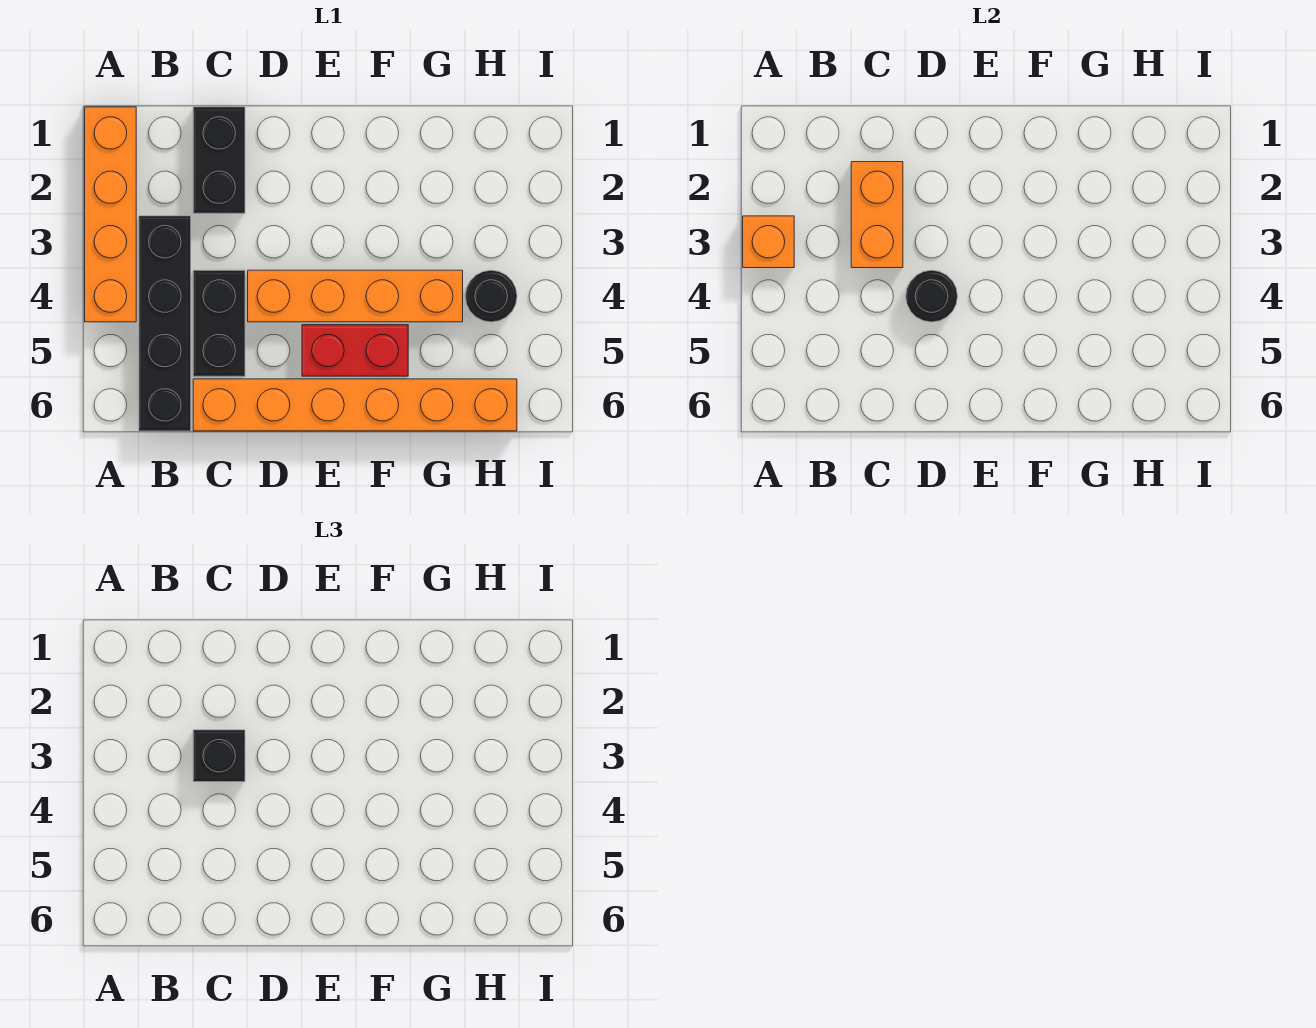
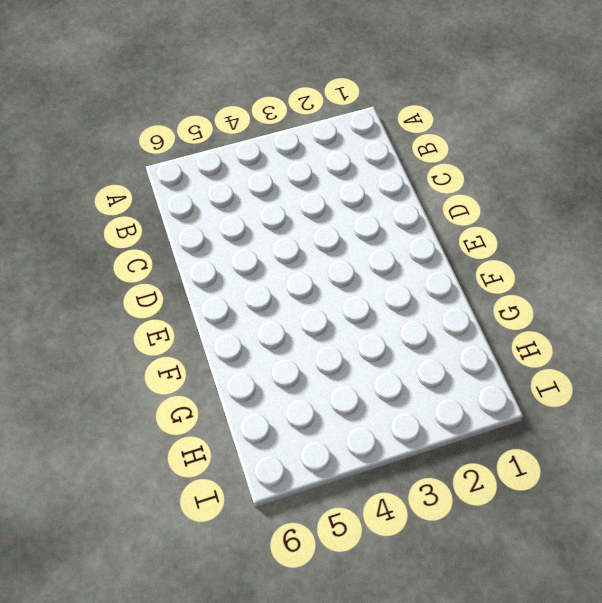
none -> orange 1x4 brick [85,107,136,322]
none -> black 1x4 brick [139,216,191,431]
none -> black 1x2 brick [193,107,245,213]

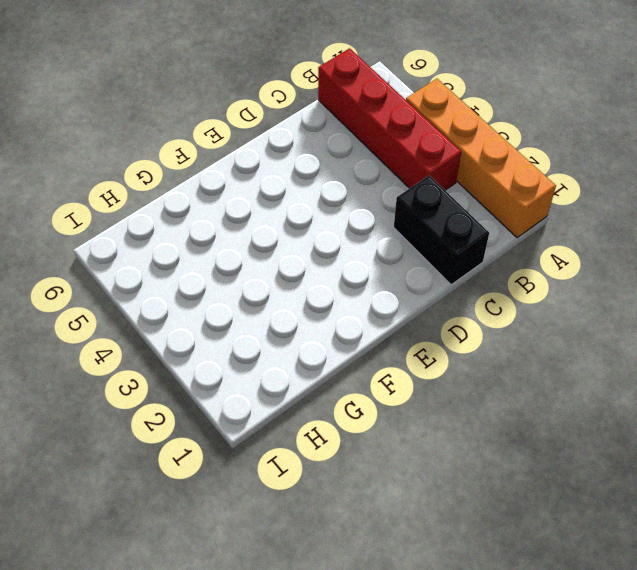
red 1x4 brick [318,48,461,190] -> black 1x4 brick [139,216,191,431]
none -> black 1x2 brick [193,270,245,376]
none -> orange 1x6 brick [193,379,517,431]
none -> orange 1x4 brick [248,270,463,322]

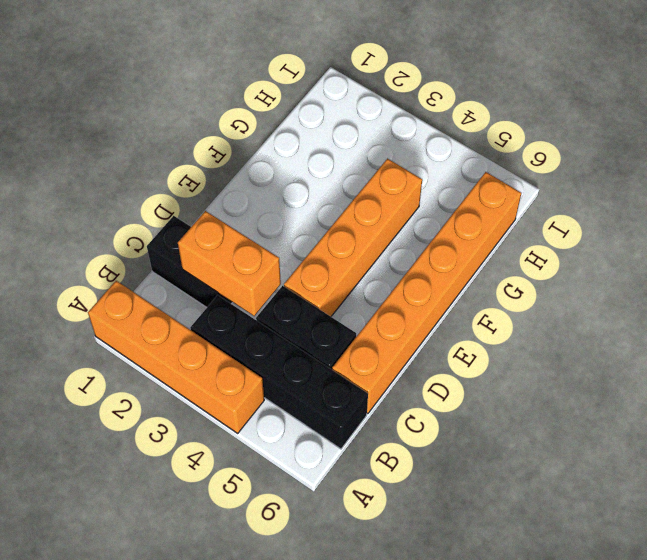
none -> red 1x2 brick [302,325,408,376]
none -> black 1x1 round brick [465,270,517,322]
none -> orange 1x1 brick [743,216,794,268]

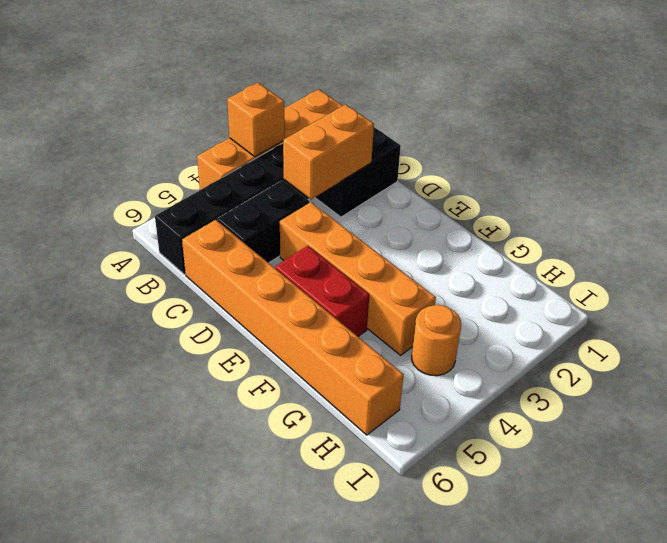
orange 1x1 round brick [412,305,461,376] -> black 1x1 round brick [465,270,517,322]
none -> black 1x1 round brick [906,270,957,322]
none -> black 1x1 brick [193,730,245,782]

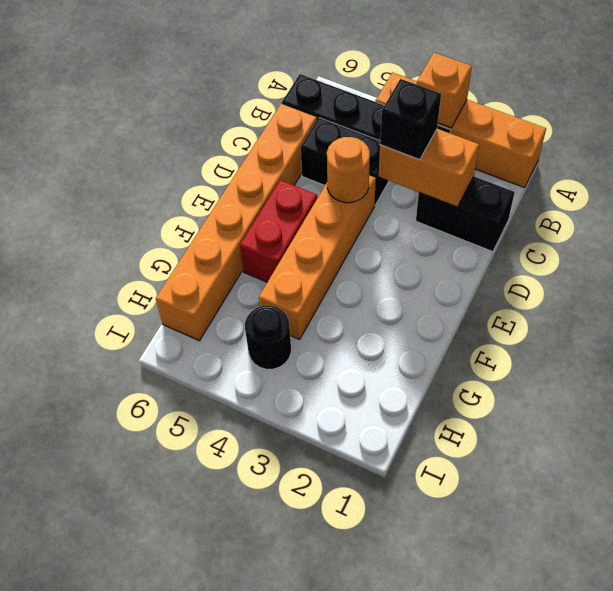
orange 1x1 round brick [327,137,370,203] -> black 1x1 round brick [906,270,957,322]

